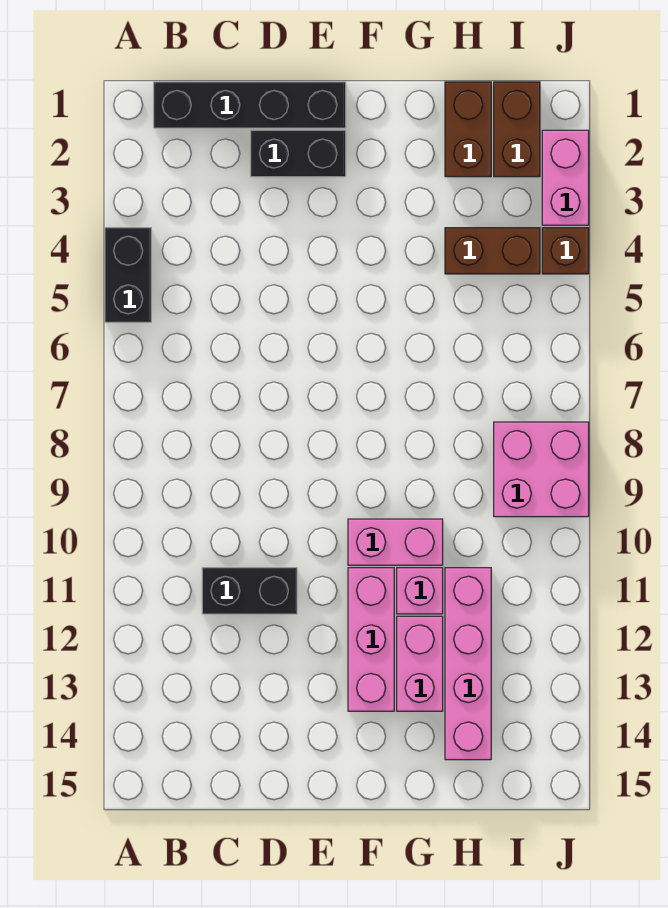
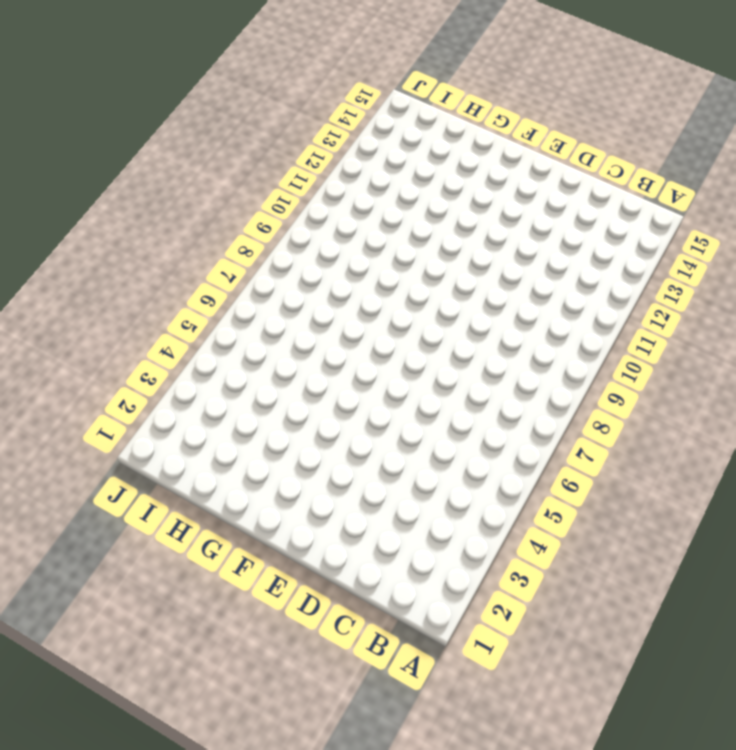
none -> black 1x2 brick [105,228,151,322]
none -> black 1x4 brick [154,82,346,128]
none -> black 1x2 brick [202,568,297,614]

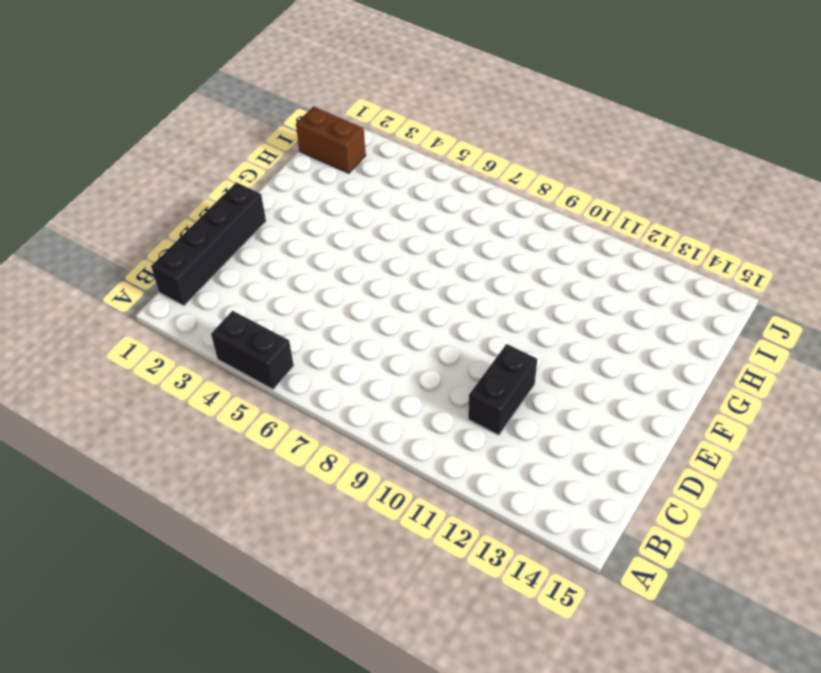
none -> black 1x2 brick [251,130,346,177]
none -> pink 1x2 brick [348,519,443,565]
none -> pink 1x3 brick [348,568,394,711]

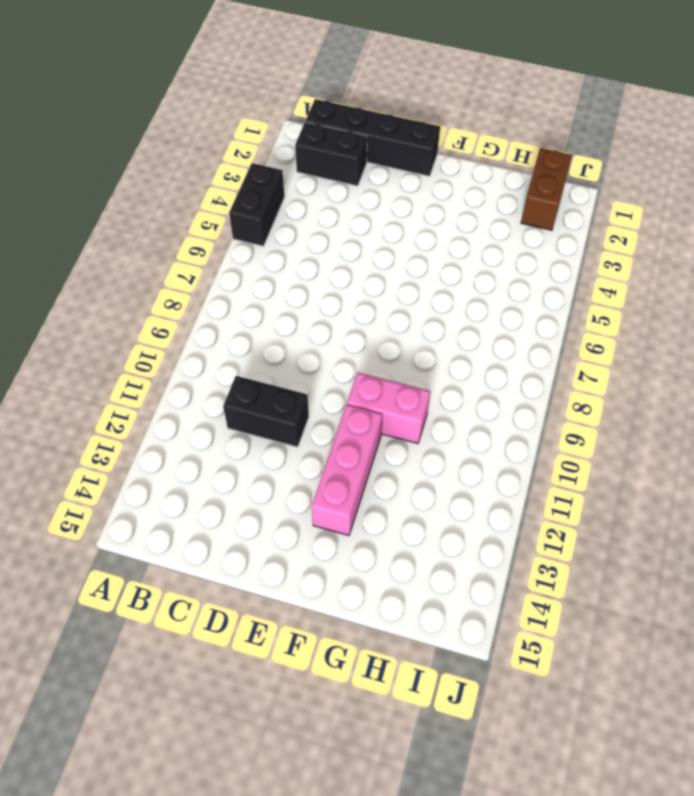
black 1x2 brick [295,122,367,186] -> black 1x2 brick moved to [251,130,346,177]
none -> pink 1x1 brick [397,568,443,614]
none -> pink 1x2 brick [397,616,443,711]
none -> brown 1x2 brick [445,82,491,177]

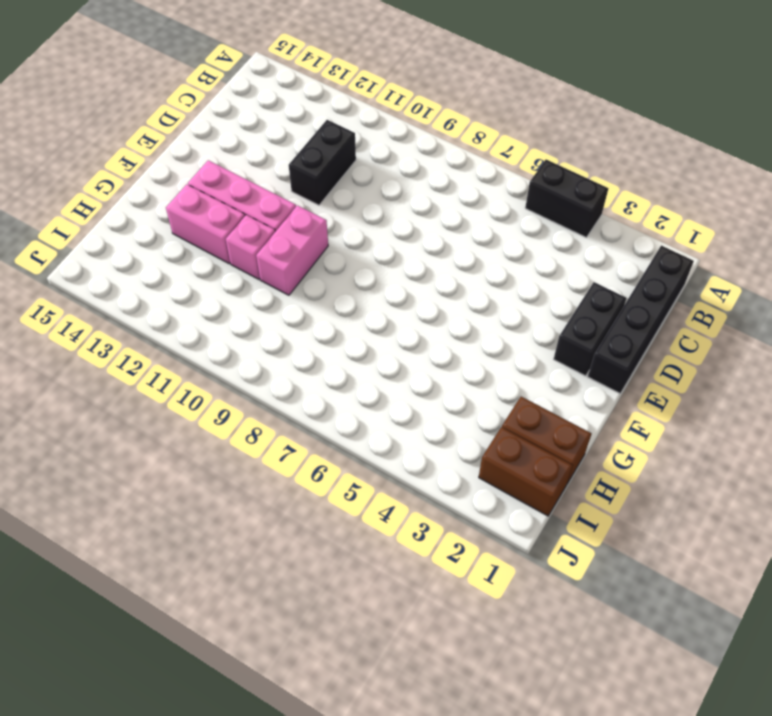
none -> brown 1x2 brick [445,228,540,274]
none -> pink 1x4 brick [445,568,491,760]
none -> pink 2x2 brick [494,422,589,517]

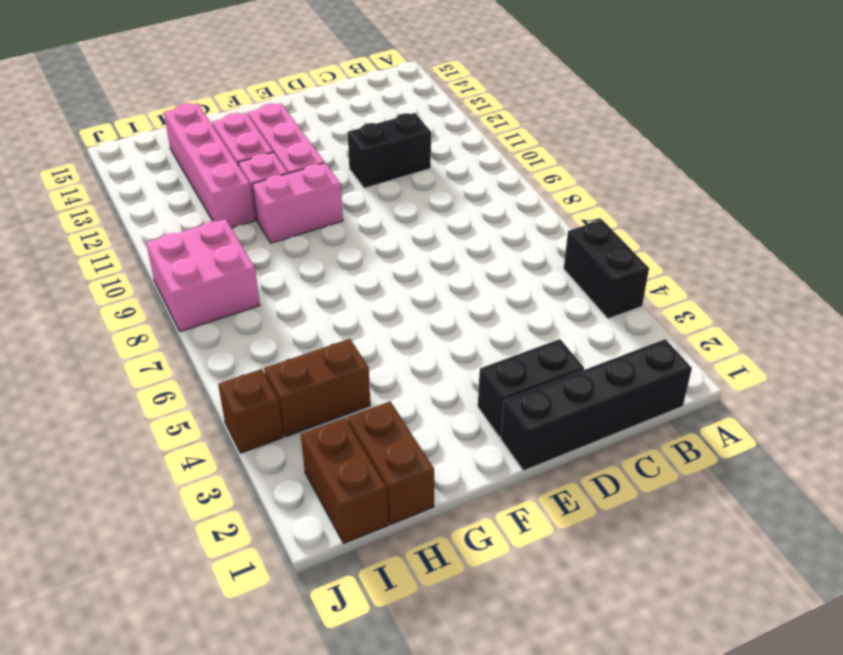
none -> pink 1x2 brick [542,130,589,225]

